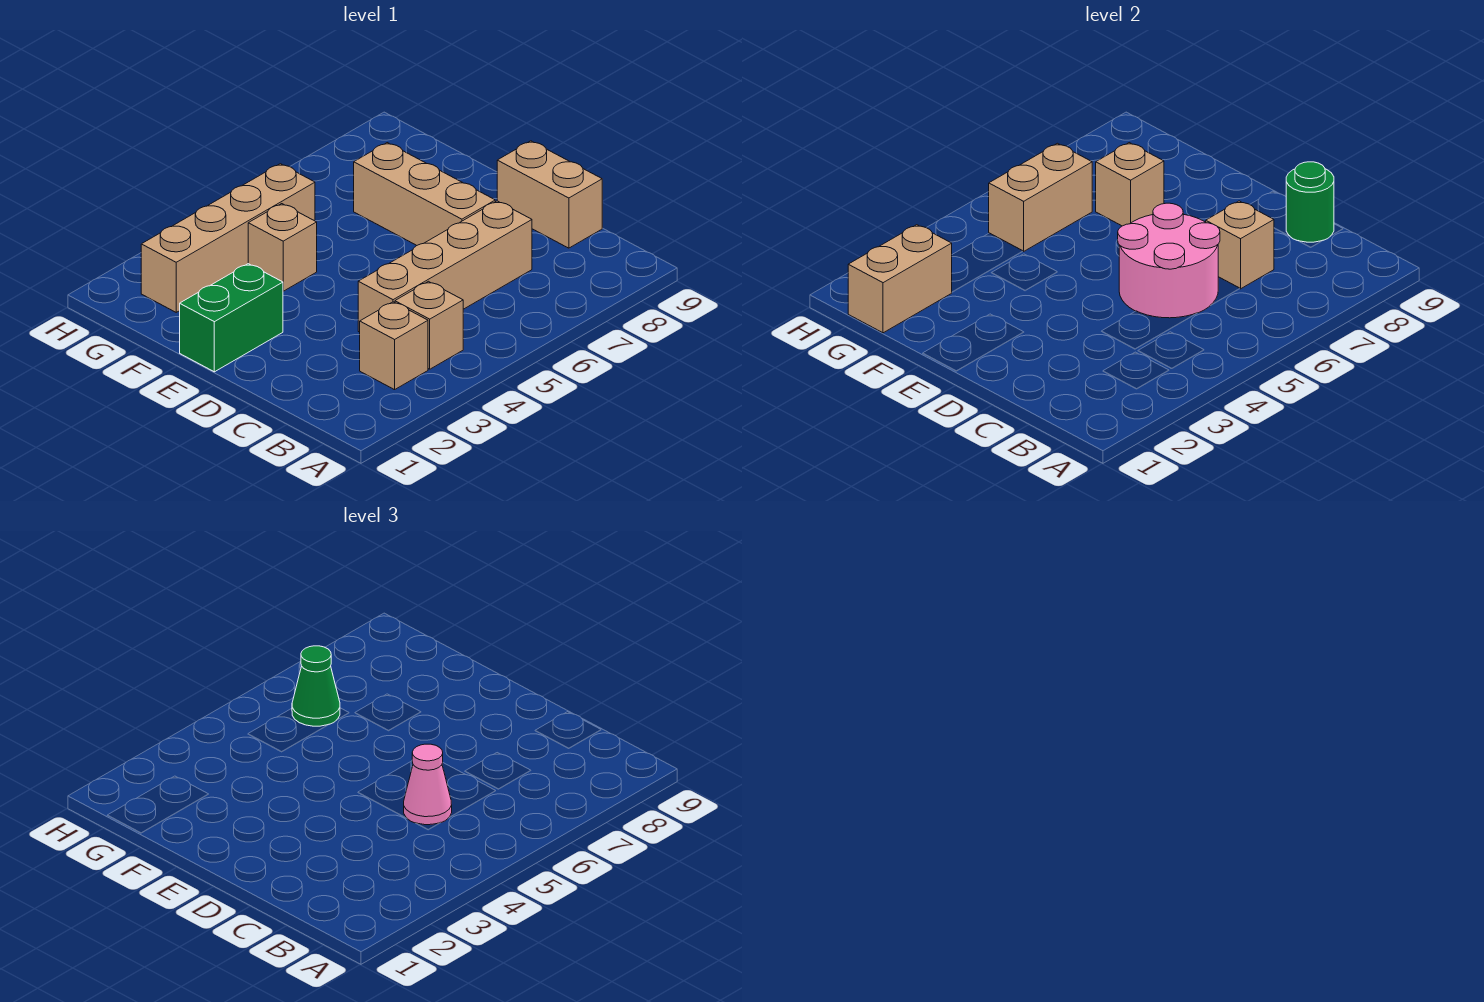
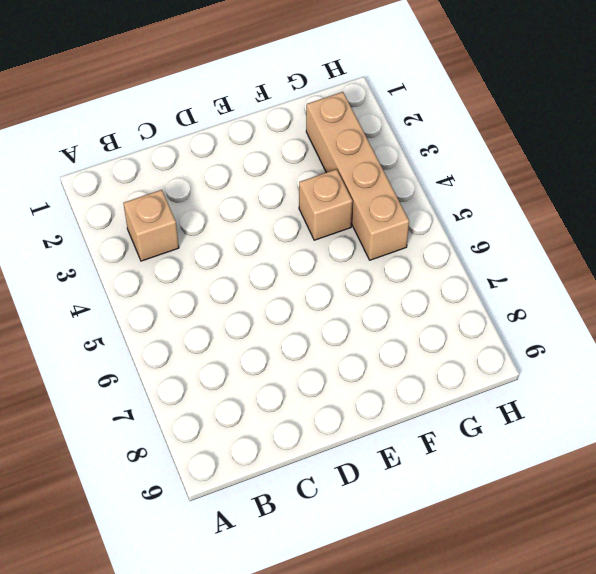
none -> tan 1x1 brick [395,281,463,369]
none -> tan 1x4 brick [358,201,532,332]
none -> tan 1x2 brick [497,141,602,248]

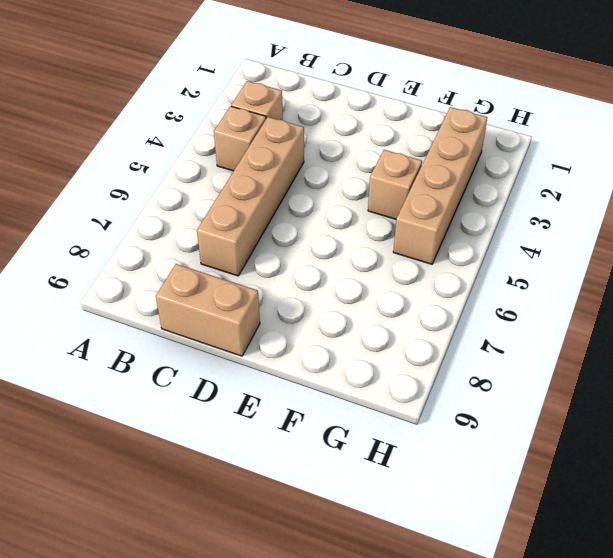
none -> tan 1x3 brick [354,143,495,246]
none -> green 1x2 brick [180,264,283,372]
none -> pink 2x2 round brick [1118,203,1220,318]

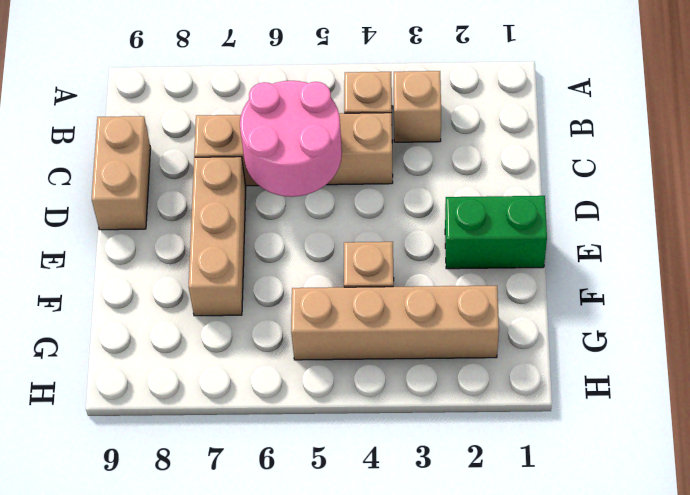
none -> tan 1x1 brick [1206,201,1274,289]
none -> green 1x1 round brick [1286,162,1334,242]
none -> tan 1x1 brick [1096,143,1164,226]

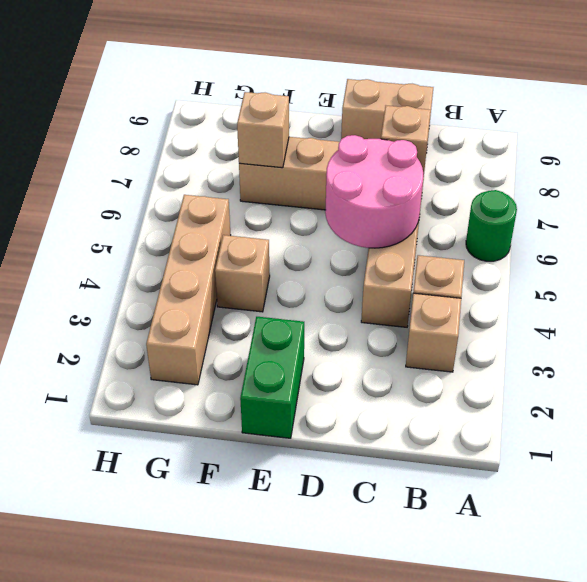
green 1x1 round brick [466,190,517,261] -> green 1x1 round brick moved to [1286,162,1334,242]
none -> tan 1x2 brick [848,225,952,333]
none -> tan 1x2 brick [989,143,1092,251]
none -> pink 1x1 cone [404,744,452,825]

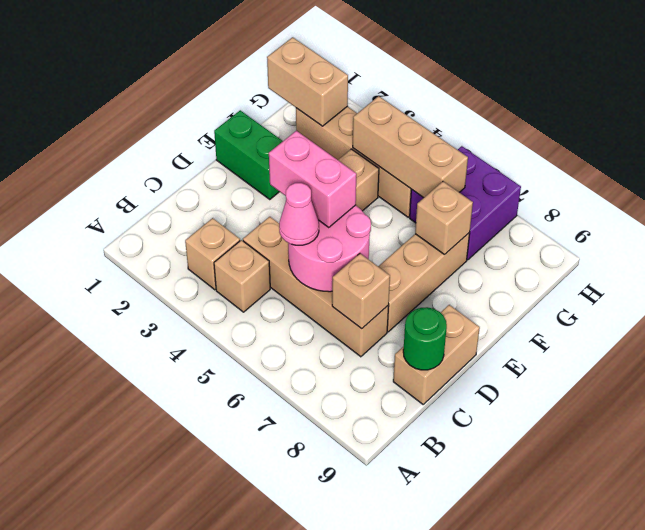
pink 1x2 brick [269,131,356,227] -> none
tan 1x3 brick [353,96,468,198] -> tan 1x2 brick [989,143,1092,251]
purple 2x2 brick [410,146,521,260] -> none
none -> green 1x1 cone [292,646,340,726]

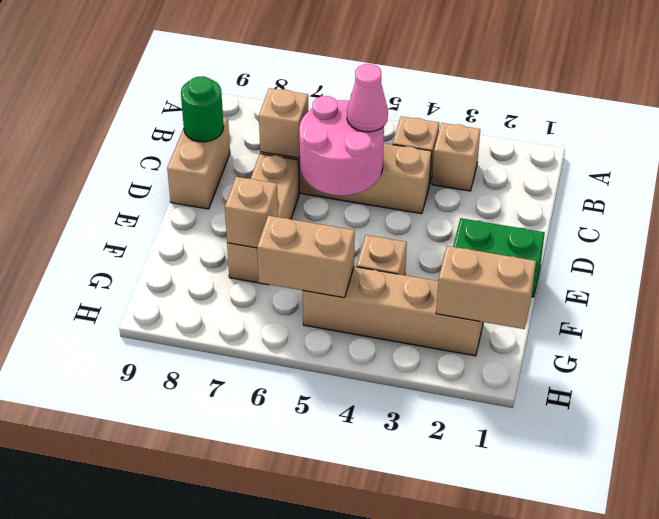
none -> green 1x1 cone [292,646,340,726]

